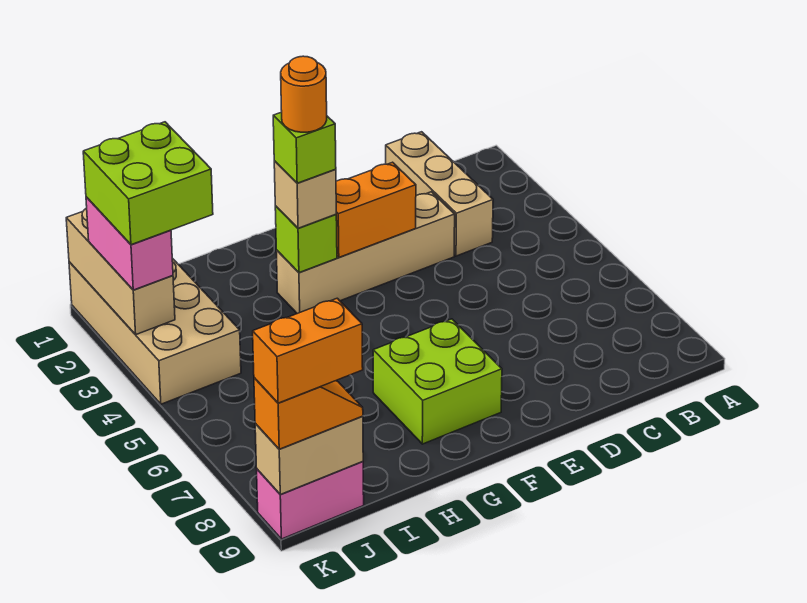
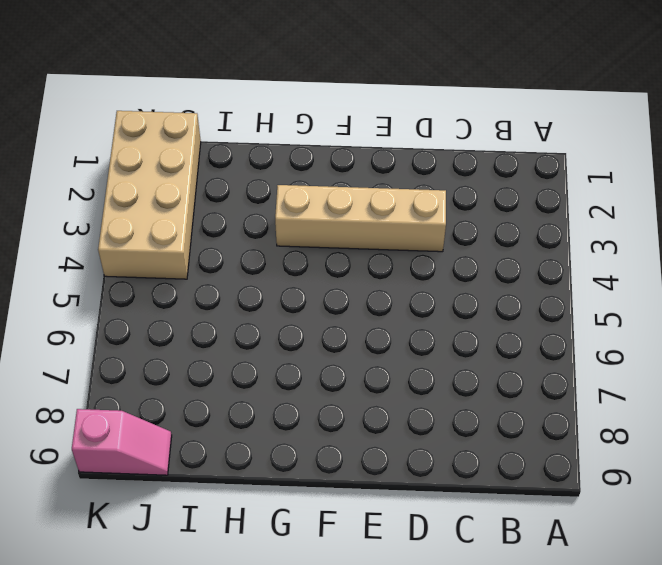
pink 1x2 slope [72,409,172,475] -> pink 1x2 brick [257,461,364,539]
none -> tan 1x3 brick [386,132,493,256]
none -> lime 2x2 brick [373,319,502,444]
none -> orange 1x2 brick [336,162,416,258]

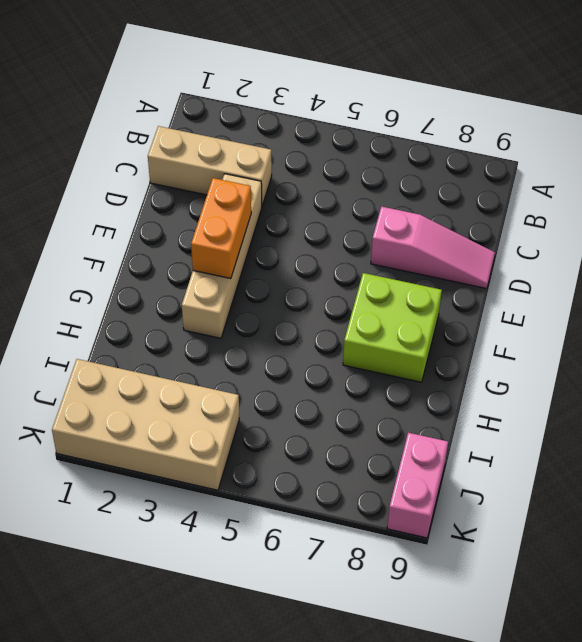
pink 1x3 slope [371,207,495,289] -> none
none -> lime 1x1 brick [275,206,337,273]
none -> tan 1x2 brick [255,416,363,495]
none -> tan 1x3 brick [66,208,175,335]

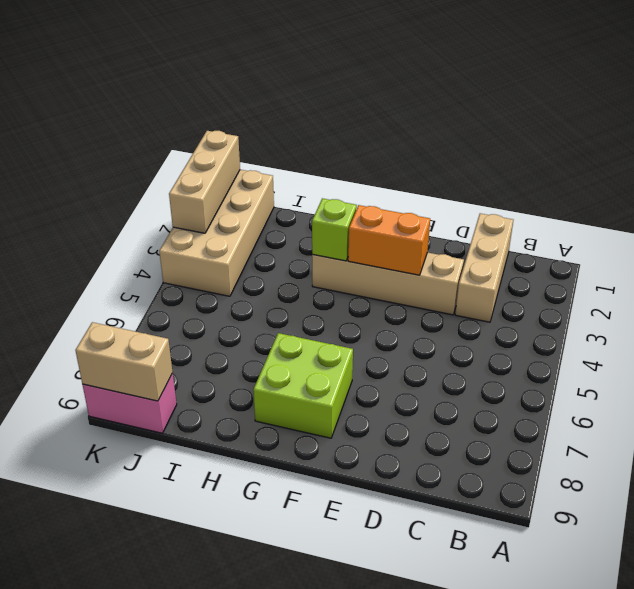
none -> tan 1x1 brick [274,161,336,228]
none -> orange 1x2 slope [254,378,363,449]
none -> pink 1x2 brick [86,197,173,290]

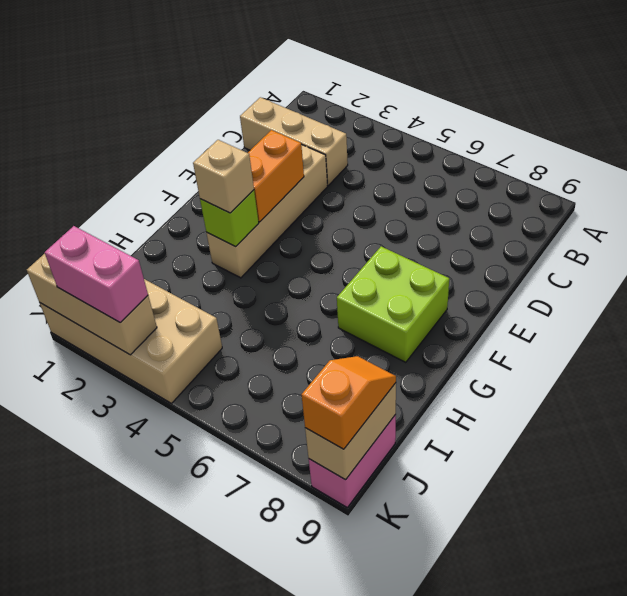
none -> lime 1x1 brick [273,112,336,183]
none -> lime 2x2 brick [83,122,213,245]
none -> orange 1x2 brick [253,298,363,403]

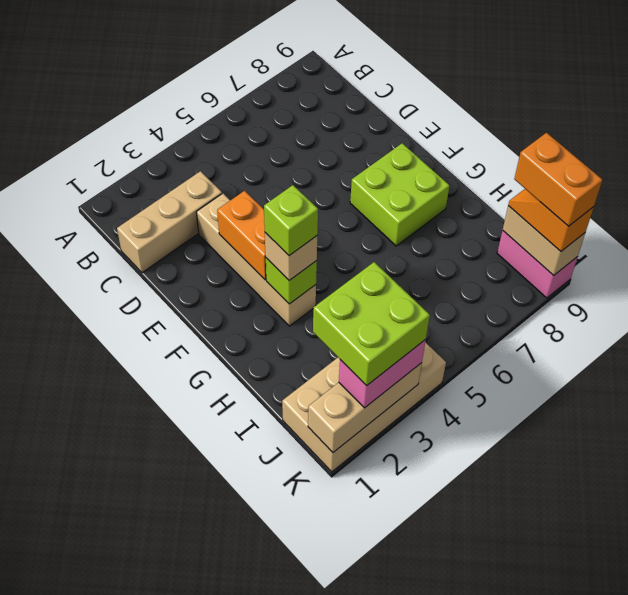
none -> orange 1x1 round brick [281,56,327,132]

